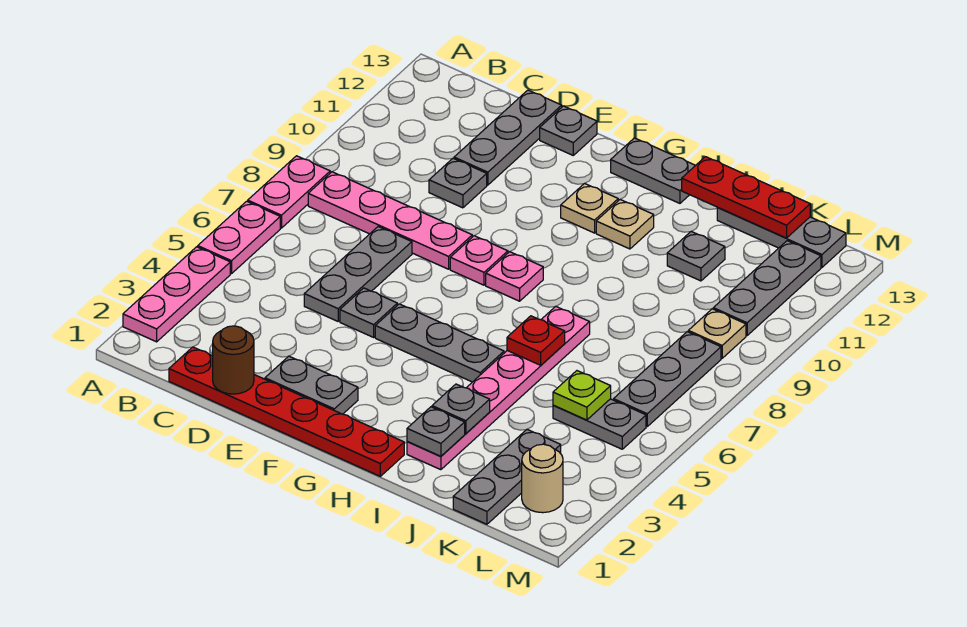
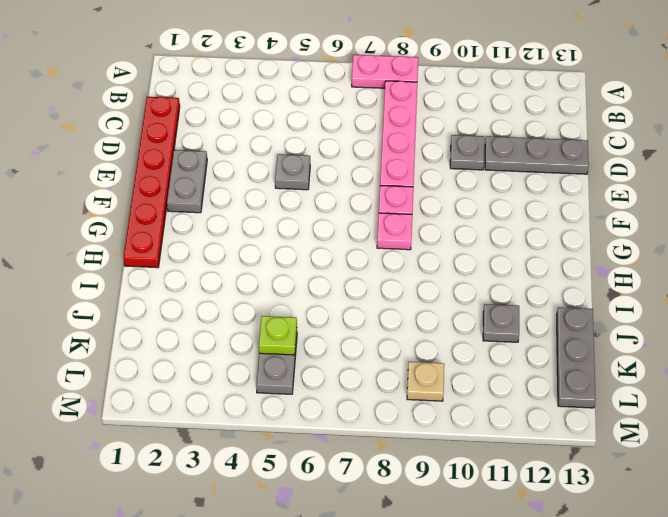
none -> pink 1x3 plate [123,247,230,342]
none -> pink 1x2 plate [198,201,280,274]
none -> grey 1x3 plate [304,227,412,321]
none -> grey 1x1 plate [540,106,597,155]

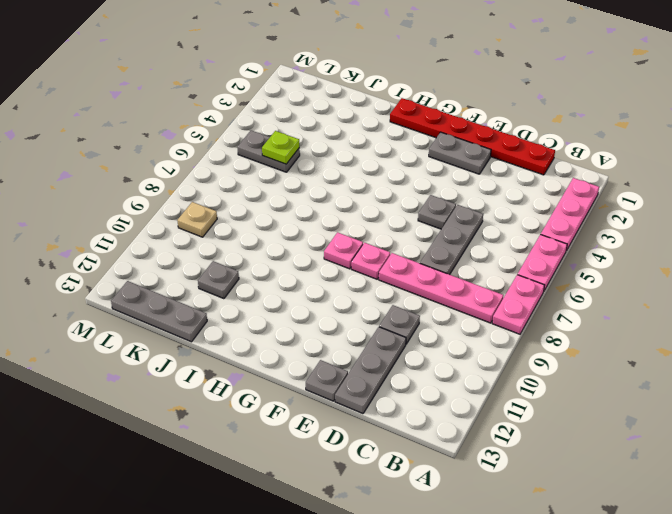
none -> grey 1x3 plate [375,304,504,382]
none -> tan 1x1 plate [561,183,618,233]
none -> grey 1x2 plate [611,138,696,203]
none -> tan 1x1 plate [596,199,654,249]

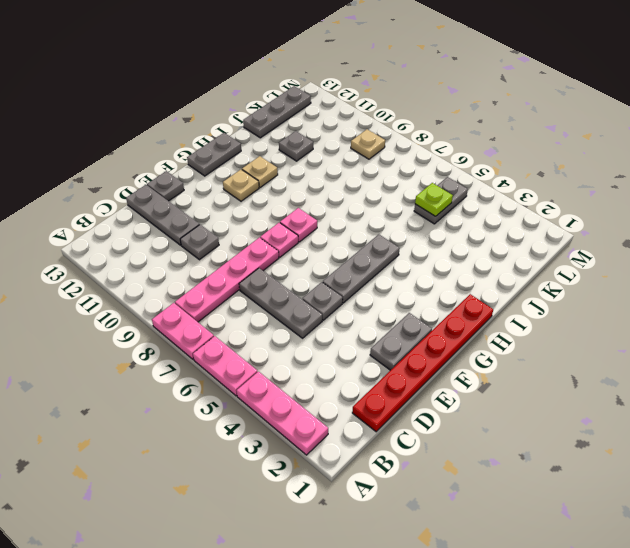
none -> pink 1x6 plate [407,306,590,470]
none -> grey 1x3 plate [453,430,561,524]
none -> tan 1x1 round brick [522,444,563,513]
none -> grey 1x3 plate [614,332,721,426]

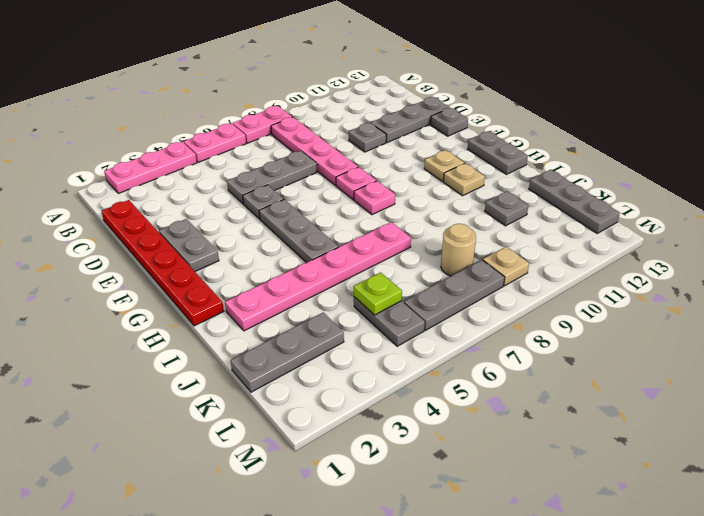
tan 1x1 round brick [441,224,476,276] -> tan 1x1 round brick moved to [522,444,563,513]
none -> grey 1x3 plate [713,241,821,336]
none -> brown 1x1 round brick [213,326,254,394]
none -> grey 1x1 plate [407,407,465,456]
none -> grey 1x1 plate [432,384,490,434]

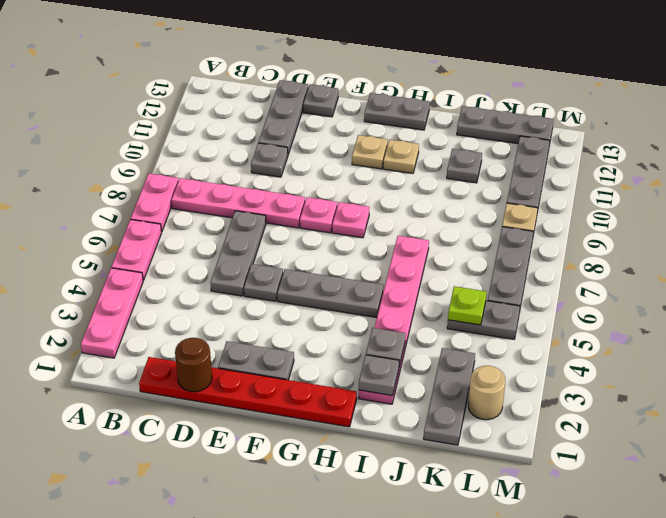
none -> red 1x1 plate [507,316,565,365]
none -> red 1x3 plate [682,157,810,238]

